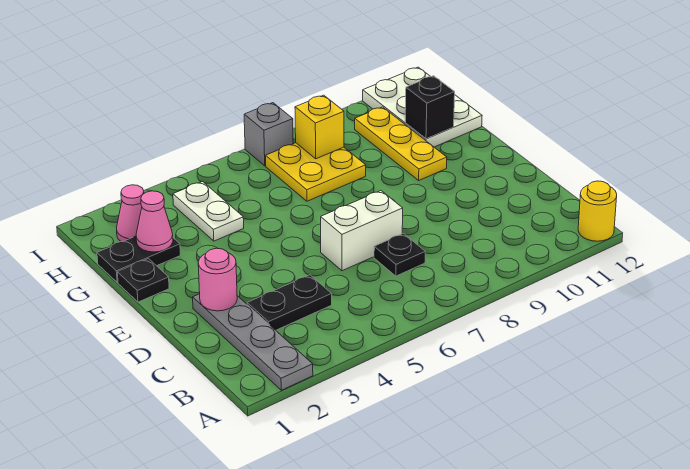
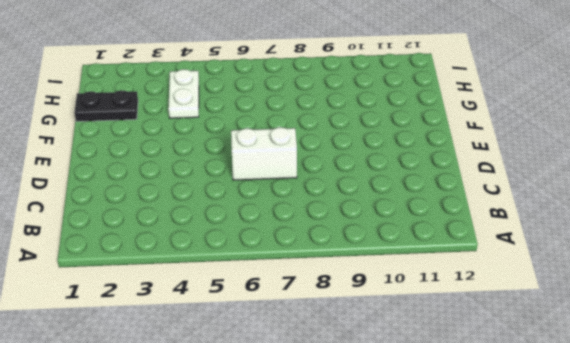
none -> grey 1x4 plate [193,294,313,390]
none -> yellow 1x1 round brick [578,181,617,241]
none -> black 1x2 plate [247,275,332,330]

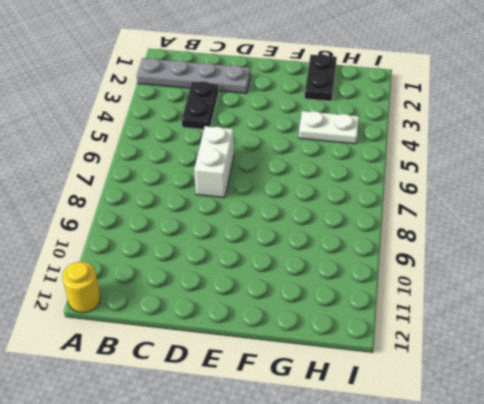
none -> black 1x1 plate [374,233,425,276]
none -> black 1x1 plate [117,259,169,302]
none -> yellow 1x3 plate [355,107,447,180]

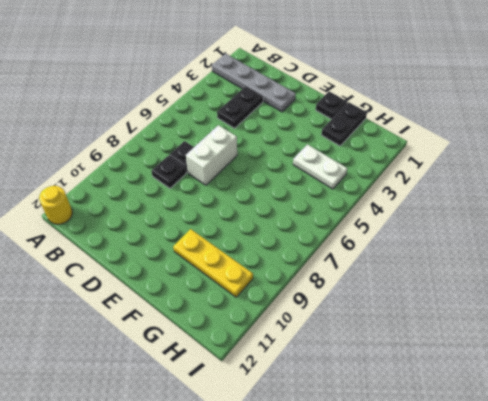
black 1x1 plate [152,156,186,188] -> none
none -> yellow 2x2 plate [266,143,366,201]
none -> white 2x3 plate [363,67,482,147]
none -> pink 1x1 cone [117,185,144,242]

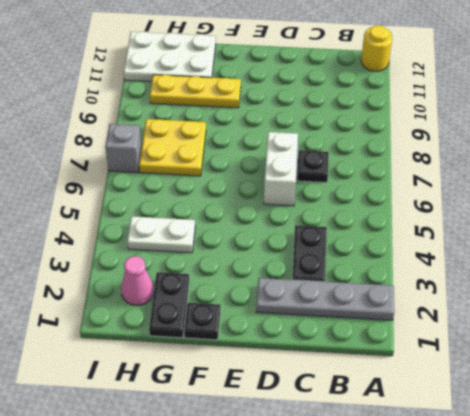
none -> pink 1x1 round brick [198,248,237,311]
none -> pink 1x1 cone [136,191,173,252]
none -> black 1x1 brick [405,76,455,139]

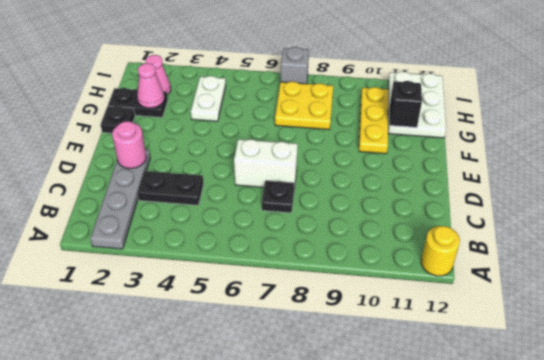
none -> yellow 1x1 brick [295,95,344,159]

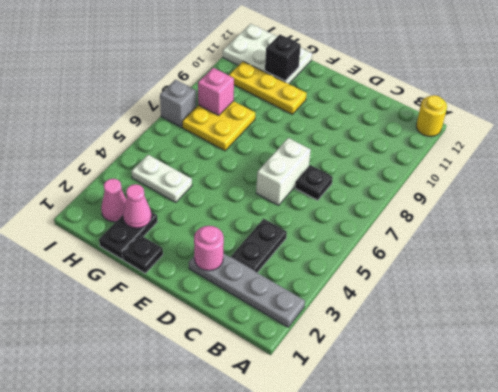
pink 1x1 brick [198,68,234,116] -> yellow 1x1 brick [295,95,344,159]

